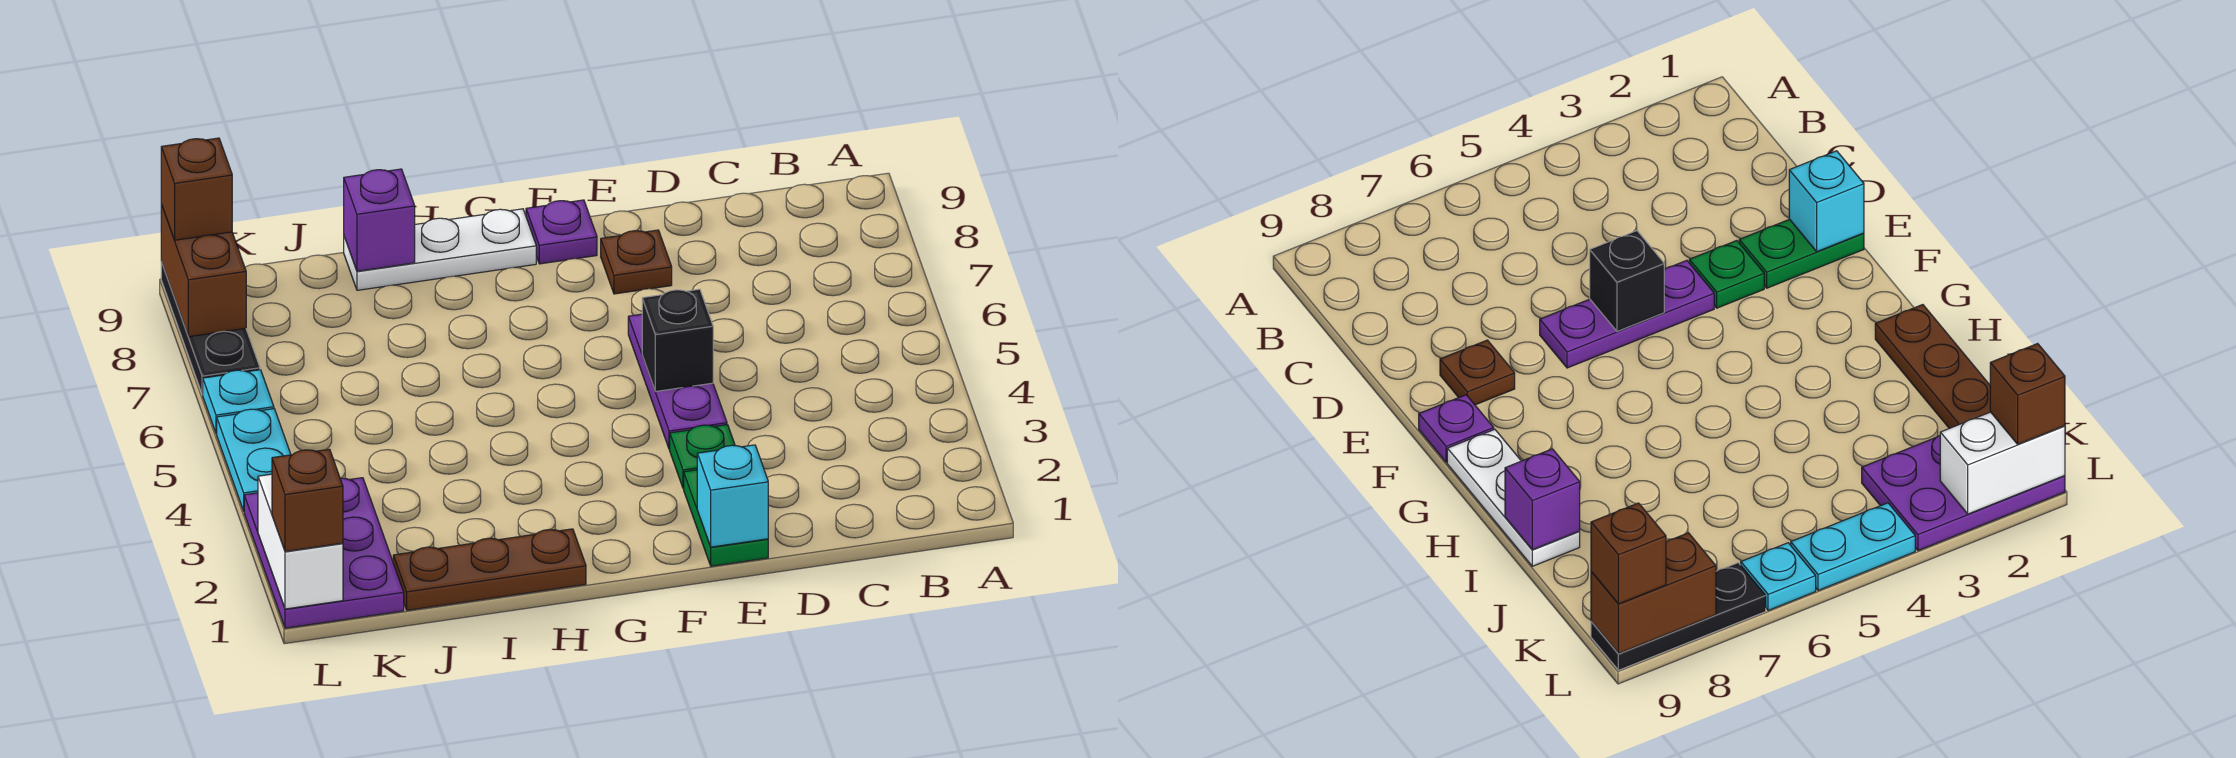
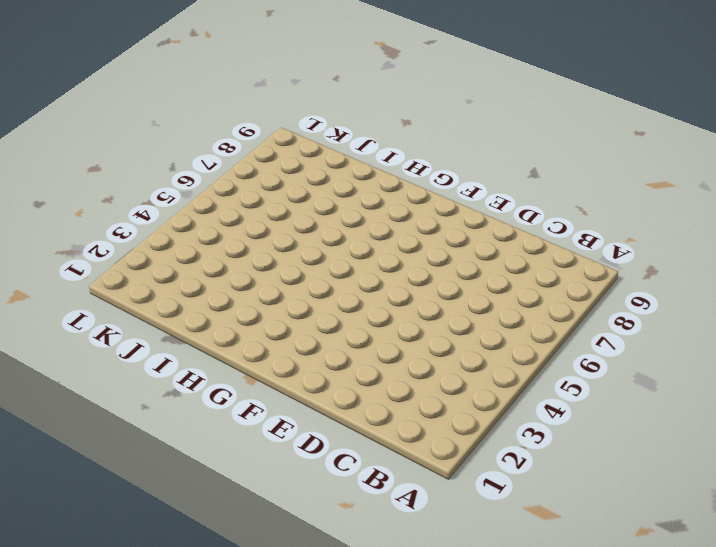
none -> green 1x2 plate [684,470,768,566]
none -> green 1x1 plate [670,425,735,488]
none -> purple 1x3 plate [628,314,727,450]

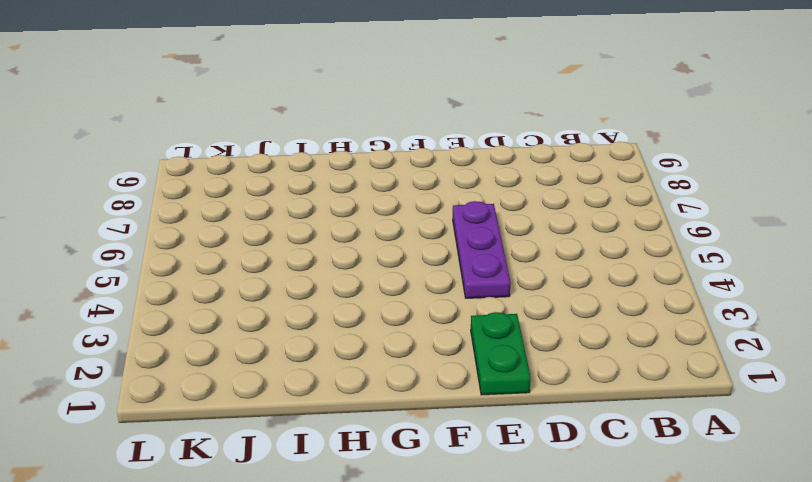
none -> green 1x1 plate [670,425,735,488]
none -> brown 1x1 plate [601,230,672,294]
none -> purple 1x1 plate [526,200,597,264]

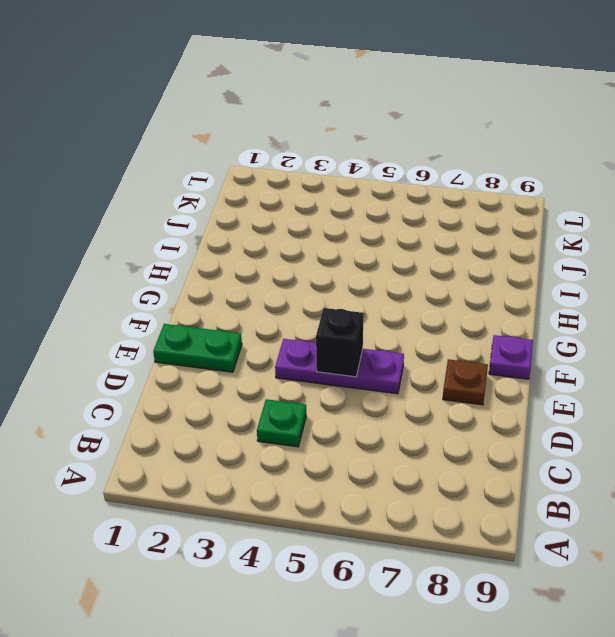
green 1x1 plate [257,399,306,447] -> green 1x1 plate moved to [670,425,735,488]
none -> white 1x3 plate [344,209,536,290]
none -> brown 1x3 plate [393,529,586,610]
none -> purple 2x3 plate [244,478,404,628]

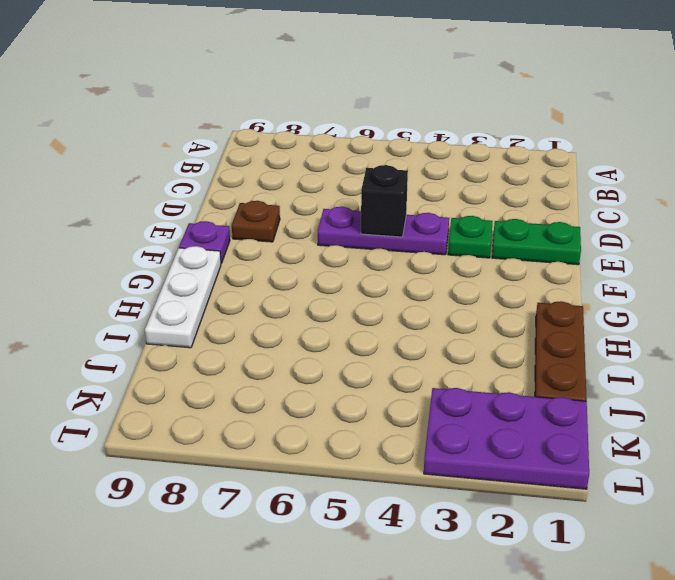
none -> cyan 1x2 plate [217,409,291,511]
none -> cyan 1x1 plate [203,370,274,434]
none -> black 1x3 plate [161,262,260,395]

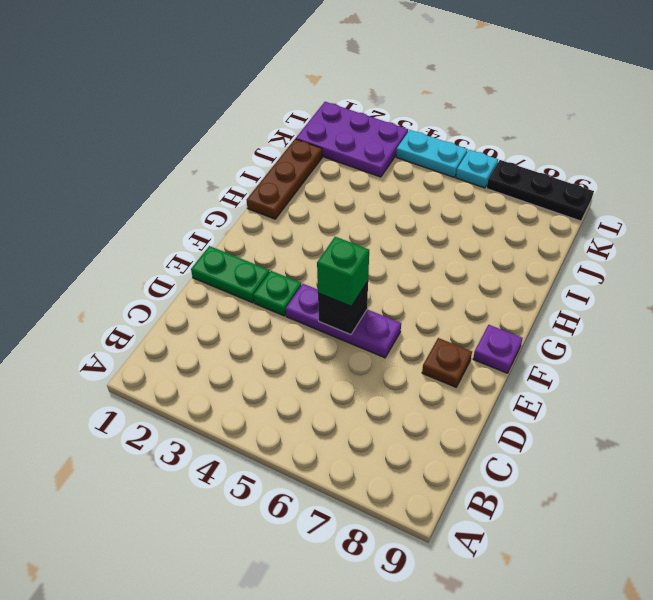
green 1x1 brick [317,237,369,306] -> none
none -> white 1x3 plate [344,209,536,290]
none -> cyan 1x1 brick [697,445,768,547]
none -> purple 1x1 brick [344,169,415,271]

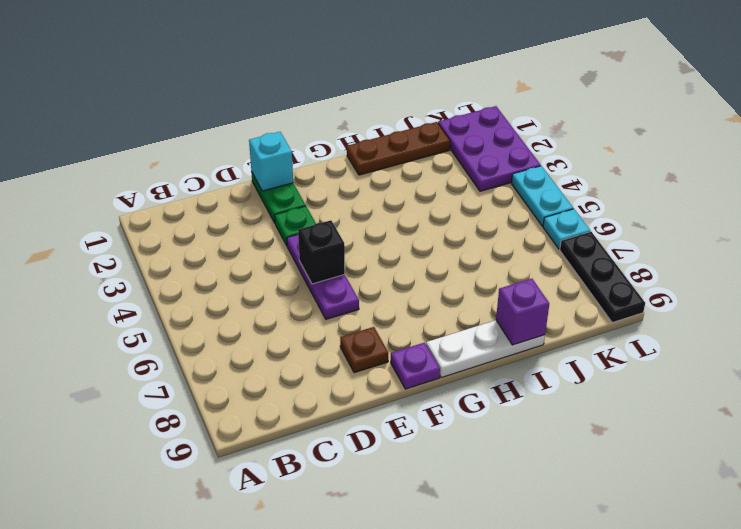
none -> white 1x2 brick [258,474,343,609]
none -> brown 1x2 brick [161,205,246,337]
none -> brown 1x1 brick [272,449,343,552]

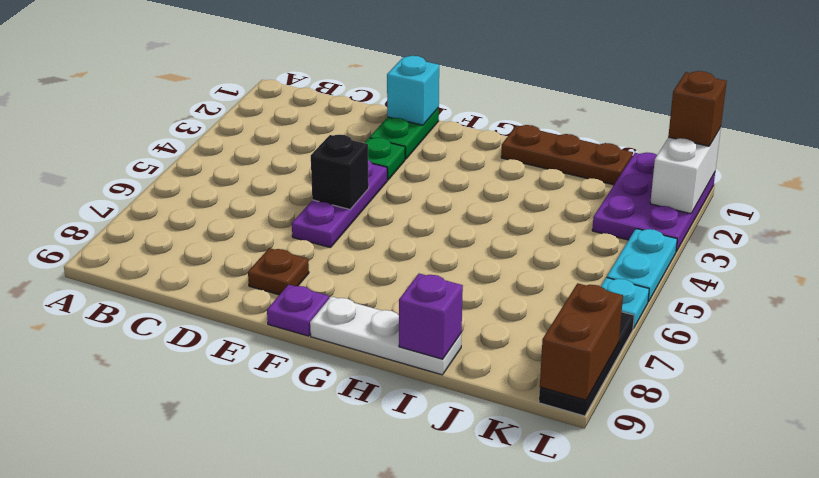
none -> brown 1x1 brick [161,138,232,240]

